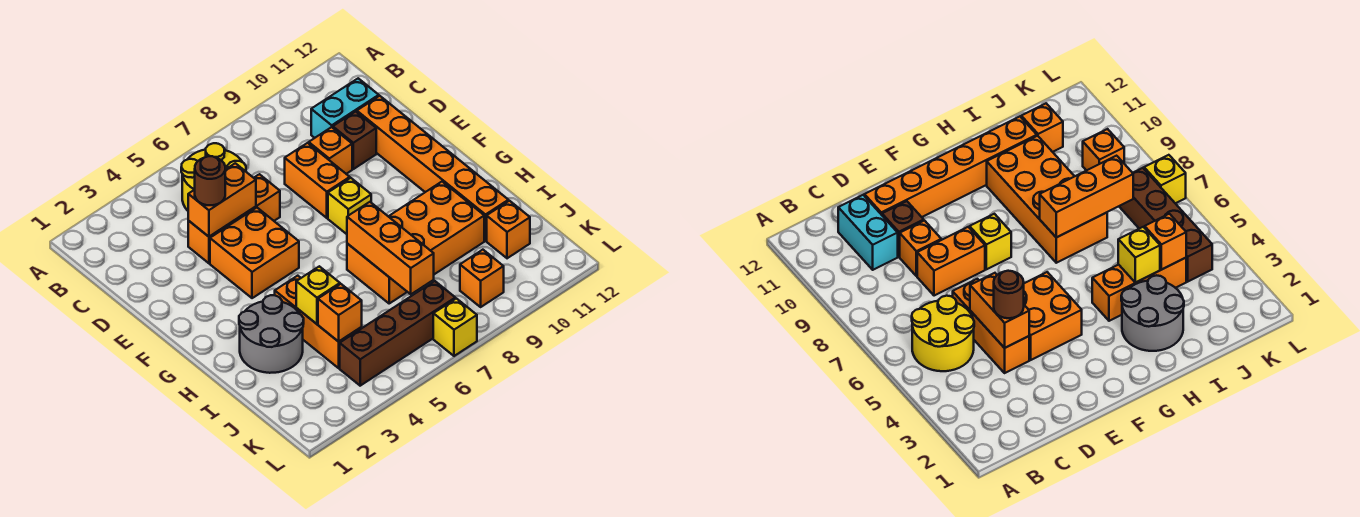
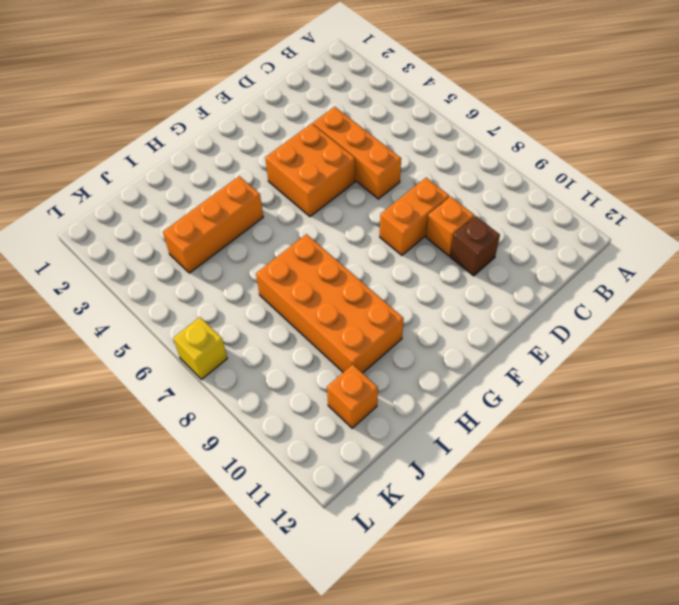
none -> yellow 2x2 round brick [181,143,246,211]
none -> cyan 1x2 brick [311,78,379,138]
none -> orange 1x6 brick [357,96,508,241]

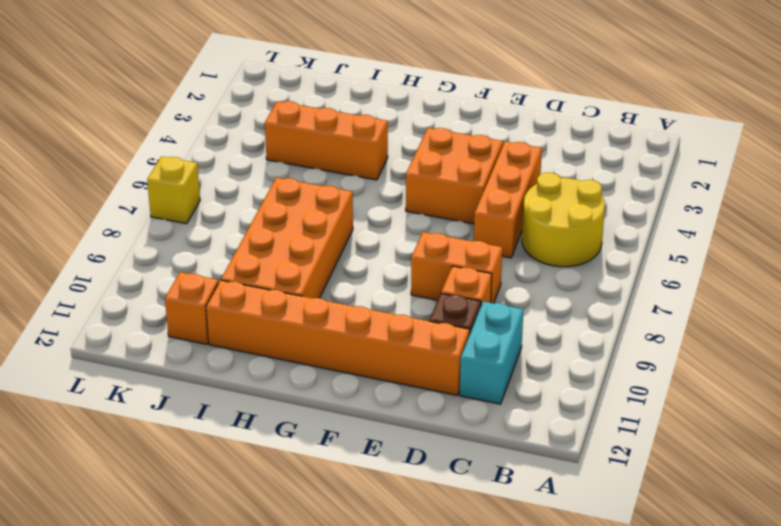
none -> yellow 1x1 brick [328,178,371,234]
none -> grey 2x2 round brick [239,295,304,373]
none -> brown 1x4 brick [340,281,455,386]

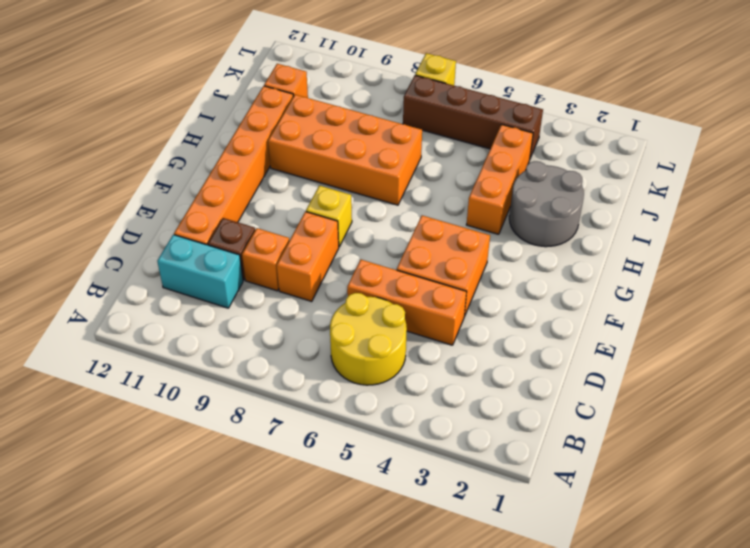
none -> orange 1x1 brick [460,250,504,307]
none -> orange 1x2 brick [188,163,256,237]
none -> orange 1x3 brick [347,202,434,294]

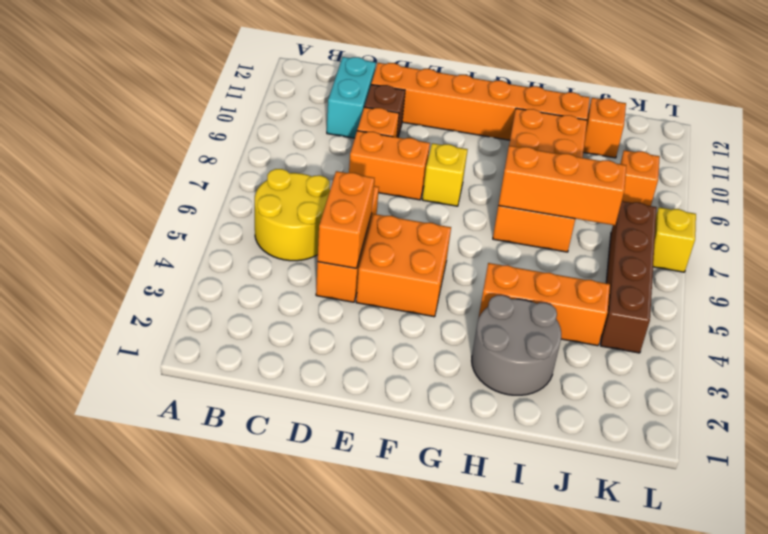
none -> yellow 1x1 brick [296,266,340,324]
none -> orange 1x1 brick [318,284,362,342]
none -> brown 1x1 round brick [195,156,225,205]

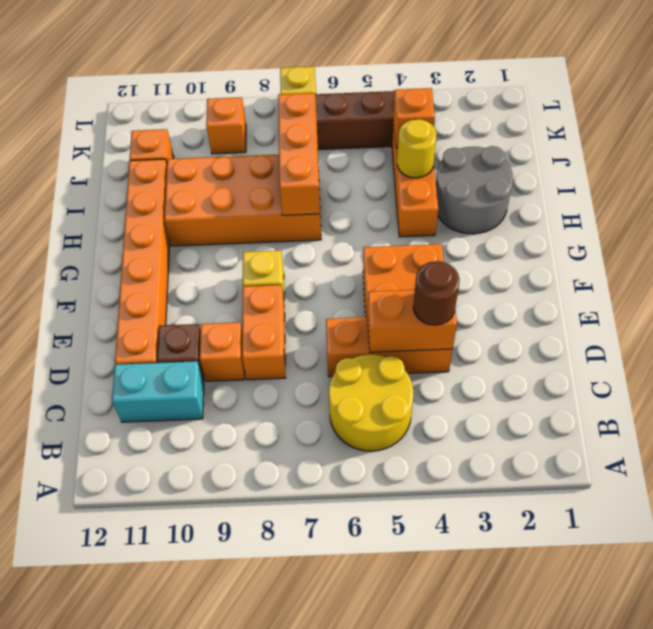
yellow 1x1 round brick [397,119,437,178] -> yellow 1x1 brick [296,266,340,324]

